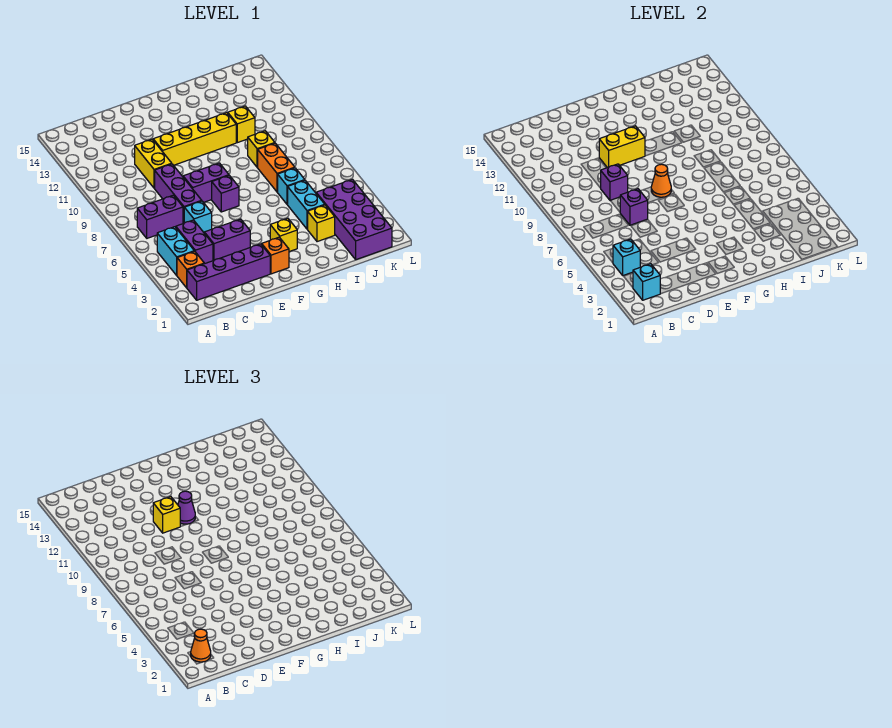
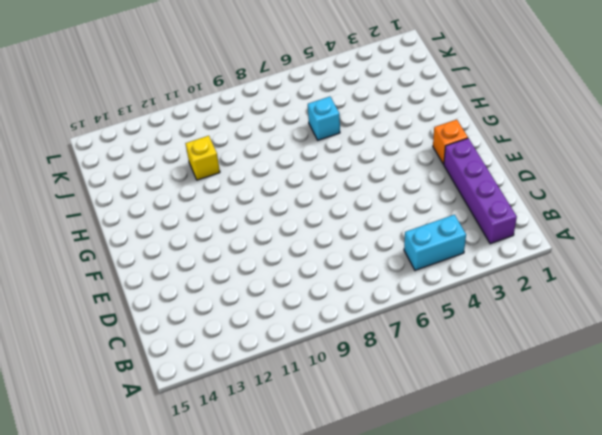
none -> orange 1x1 brick [177,251,204,288]
none -> purple 1x2 brick [137,195,183,238]
none -> purple 1x2 brick [176,220,213,264]
none -> purple 1x2 brick [204,219,250,261]

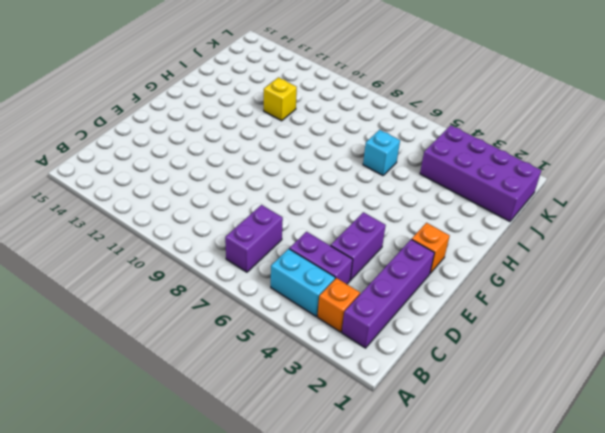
none -> cyan 1x1 brick [184,201,212,232]
none -> purple 1x3 brick [155,164,202,223]
none -> yellow 1x2 brick [135,139,172,188]
none -> purple 1x2 brick [183,163,229,202]

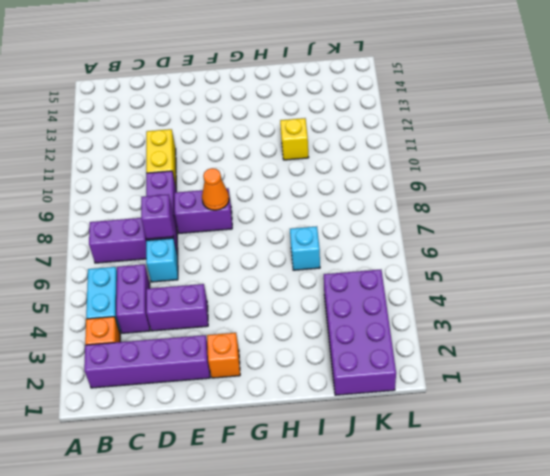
none -> yellow 1x4 brick [153,113,236,165]
none -> purple 1x1 brick [212,175,239,212]
none -> yellow 1x1 brick [270,218,297,252]
none -> yellow 1x1 brick [308,205,335,242]

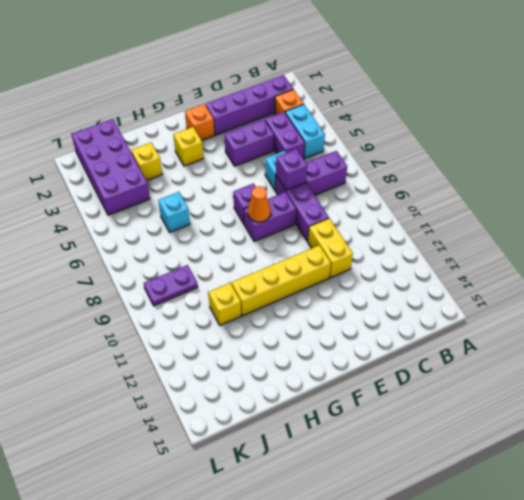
purple 1x2 plate [144,265,198,306] -> none
none -> cyan 1x2 brick [288,180,325,229]
none -> orange 1x2 brick [258,143,295,192]
none -> yellow 1x1 brick [248,131,275,167]
none -> cyan 1x1 brick [633,264,660,300]

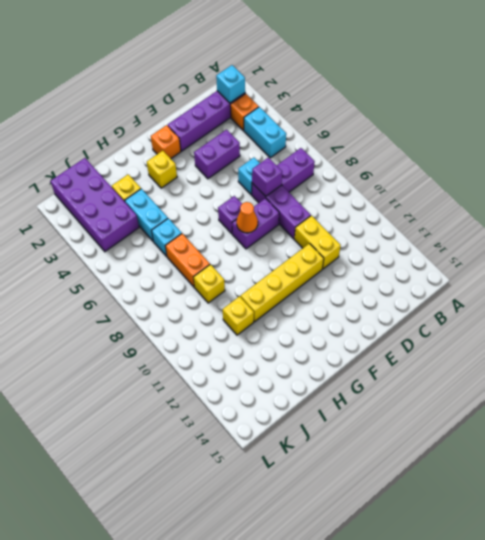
none -> purple 1x2 brick [176,220,213,264]
none -> cyan 1x1 brick [613,239,640,275]
none -> purple 1x1 brick [601,164,628,201]
none -> yellow 1x2 brick [599,126,645,168]

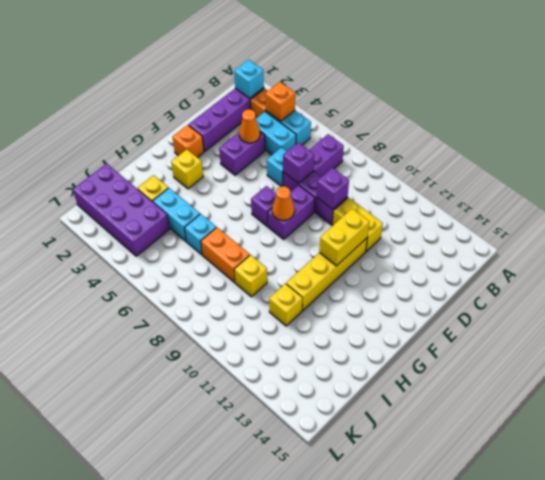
orange 1x1 brick [265,82,295,121] -> cyan 1x1 brick [613,239,640,275]
cyan 1x2 brick [256,112,296,155] -> purple 1x2 brick [176,220,213,264]
orange 1x1 cone [239,109,260,143] -> orange 1x1 cone moved to [191,629,211,662]
none -> yellow 1x1 brick [153,497,180,533]
none -> purple 1x1 cone [178,491,195,524]

